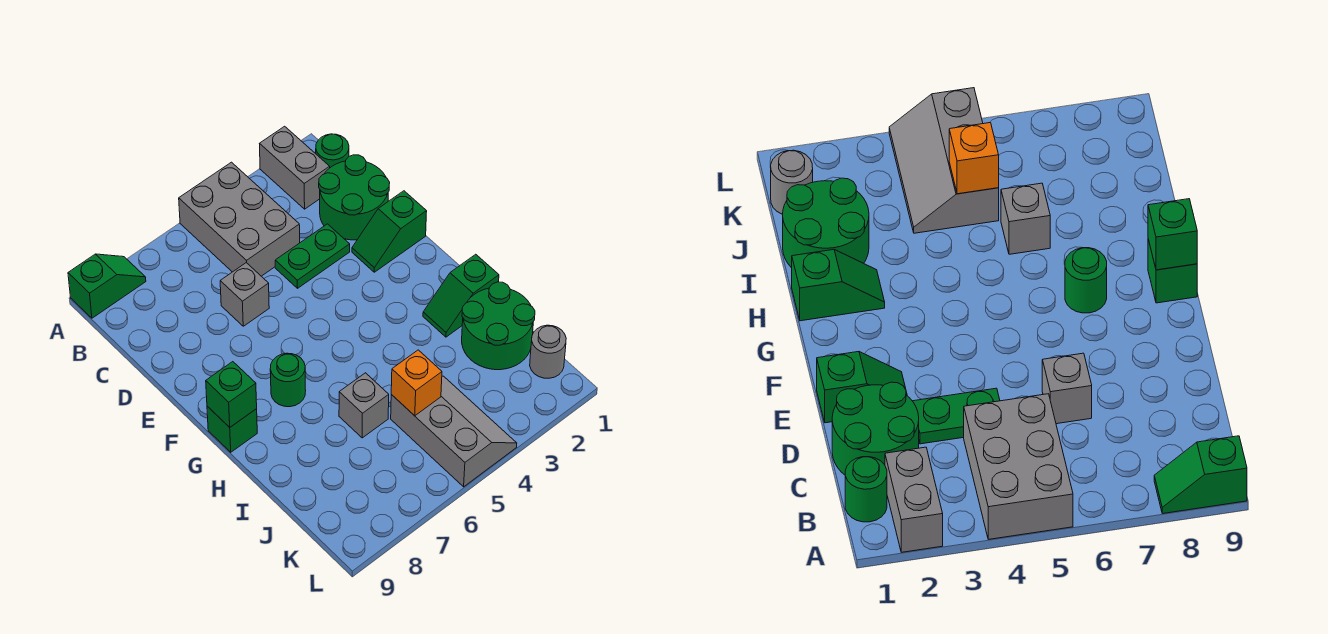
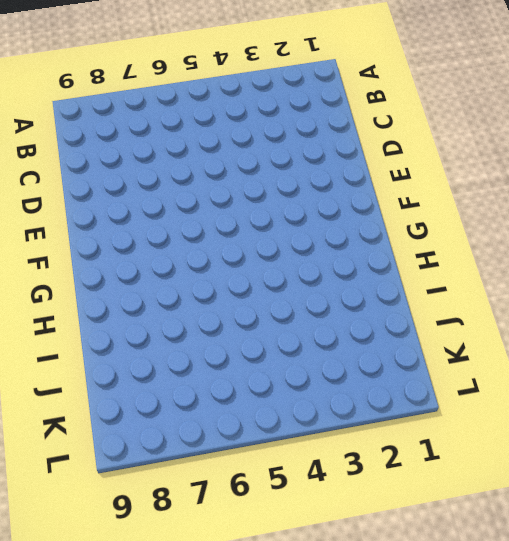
none -> grey 1x2 brick [260,126,330,209]
none -> grey 2x3 brick [179,162,300,276]
none -> green 1x2 slope [68,254,146,318]

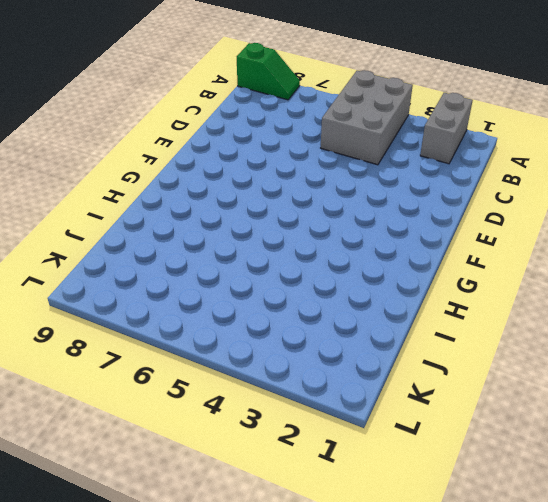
none -> green 1x1 round brick [316,134,349,168]
none -> green 2x2 round brick [319,155,390,240]
none -> green 1x2 plate [275,224,350,288]

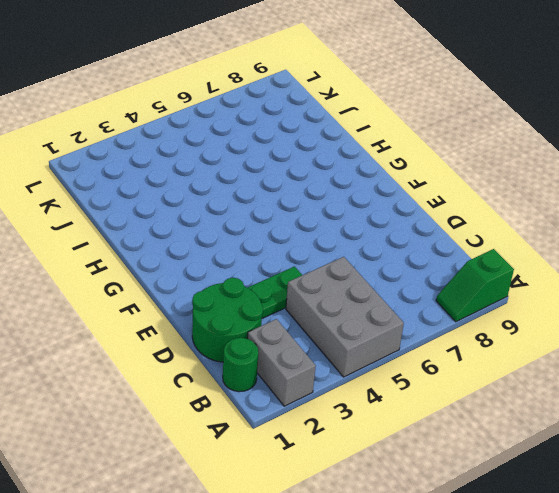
none -> grey 1x1 brick [220,263,269,326]
none -> green 1x2 slope [352,191,427,272]
none -> green 1x1 round brick [270,353,306,407]

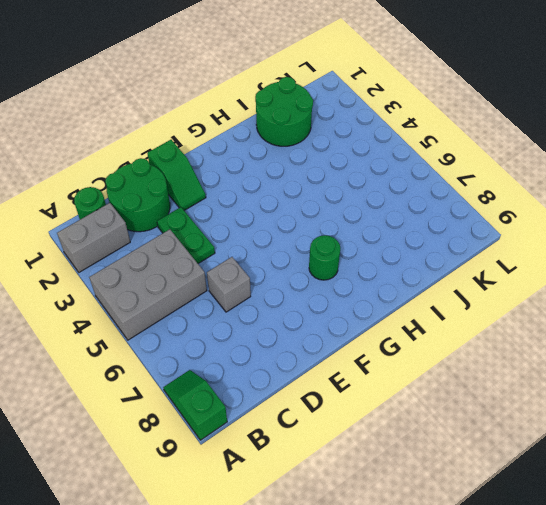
none -> green 1x1 brick [207,406,257,452]
none -> green 1x2 slope [423,254,499,337]
none -> grey 1x1 brick [339,373,389,438]

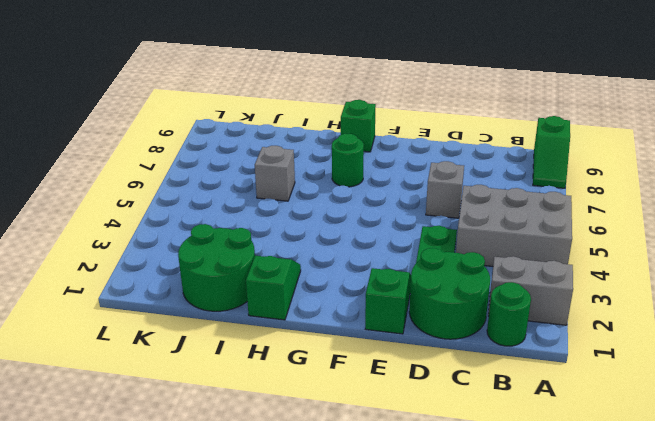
none -> grey 2x3 slope [391,376,517,487]
none -> grey 1x1 round brick [530,325,566,378]
none -> green 1x1 brick [206,362,257,427]

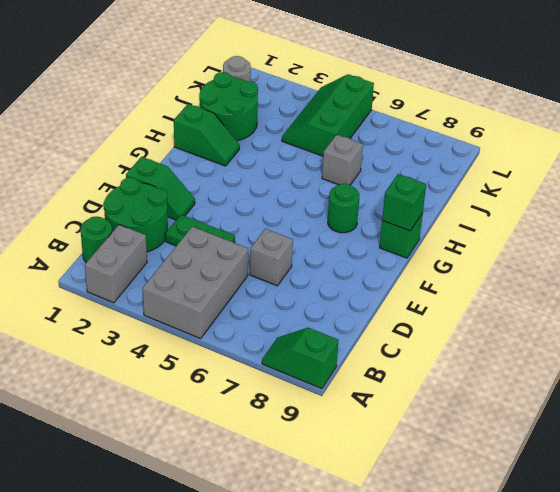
green 2x3 slope [282,74,374,156] -> grey 2x3 slope [391,376,517,487]
none -> orange 1x1 brick [391,350,442,416]

